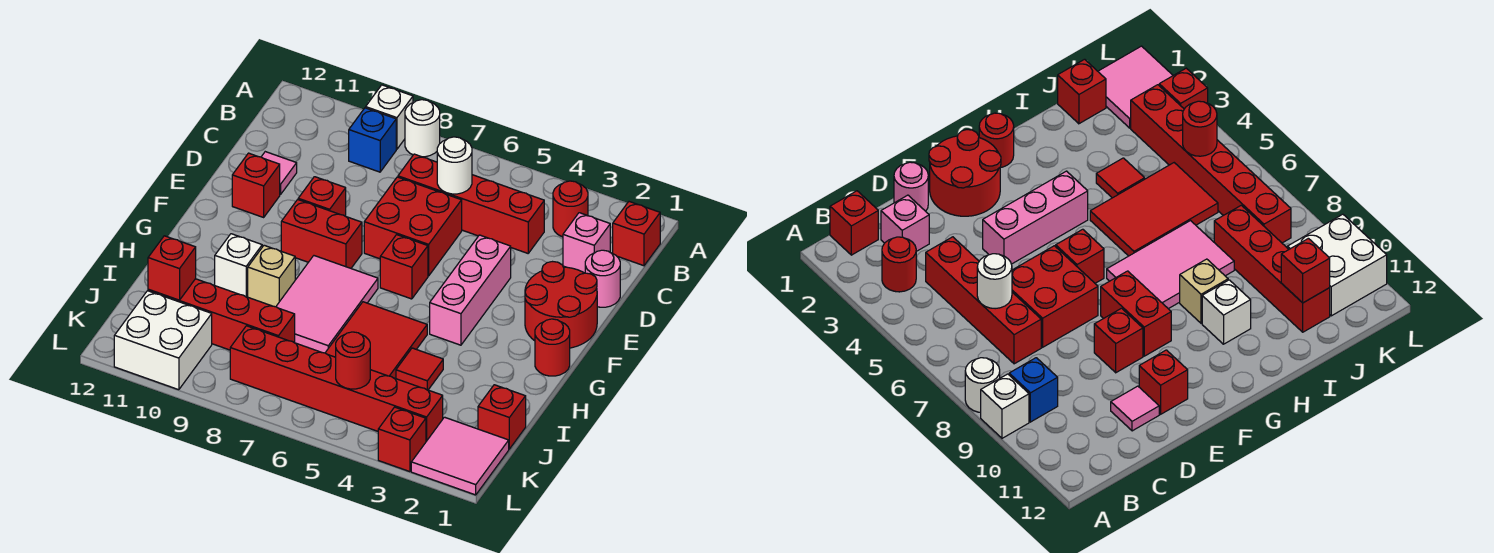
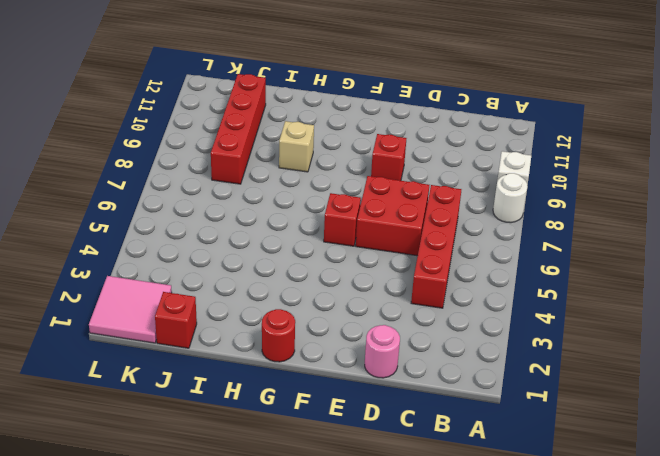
none -> red 1x1 brick [613,202,660,266]
none -> red 1x1 round brick [553,181,588,237]
none -> blue 1x1 brick [349,108,396,172]
none -> pink 1x1 brick [563,213,610,273]

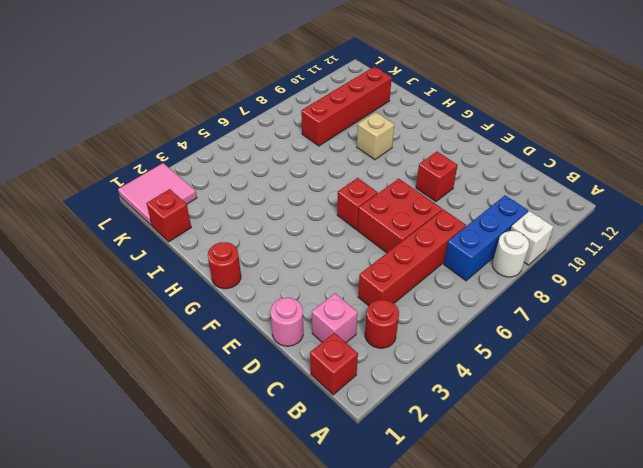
blue 1x3 brick [444,195,528,281] -> blue 1x1 brick [349,108,396,172]
none -> pink 1x1 tile [261,152,297,195]
none -> red 2x2 round brick [525,262,597,348]
none -> pink 1x3 brick [430,235,511,345]
none -> red 1x1 brick [232,153,280,217]

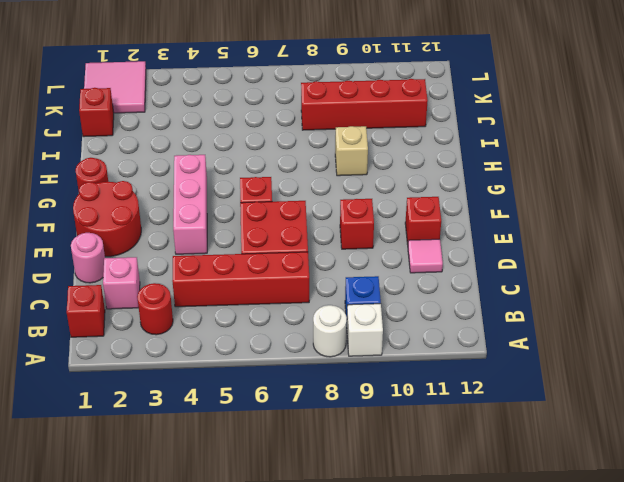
none -> red 1x2 brick [281,200,362,268]
none -> pink 2x3 tile [276,256,378,353]
none -> red 2x3 tile [325,302,427,378]
none -> white 1x1 brick [215,234,262,297]

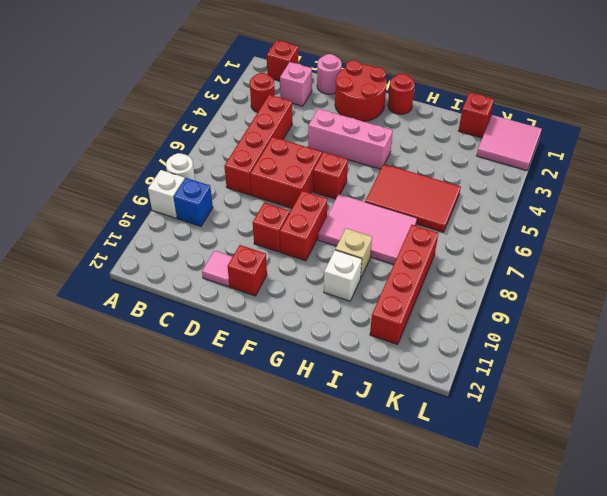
none -> red 1x1 tile [396,348,443,390]
none -> red 1x6 brick [230,326,443,441]
none -> white 2x2 brick [114,291,212,390]
none -> red 1x1 brick [378,407,426,472]

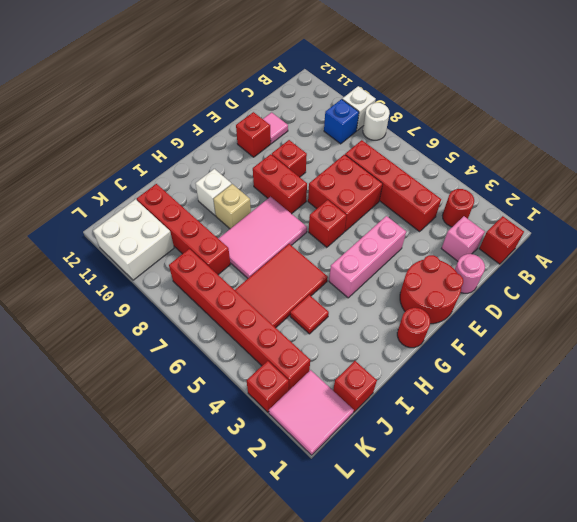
none -> white 1x1 round brick [437,137,472,194]
none -> red 1x1 brick [148,236,196,300]
none -> red 1x1 round brick [336,332,370,389]

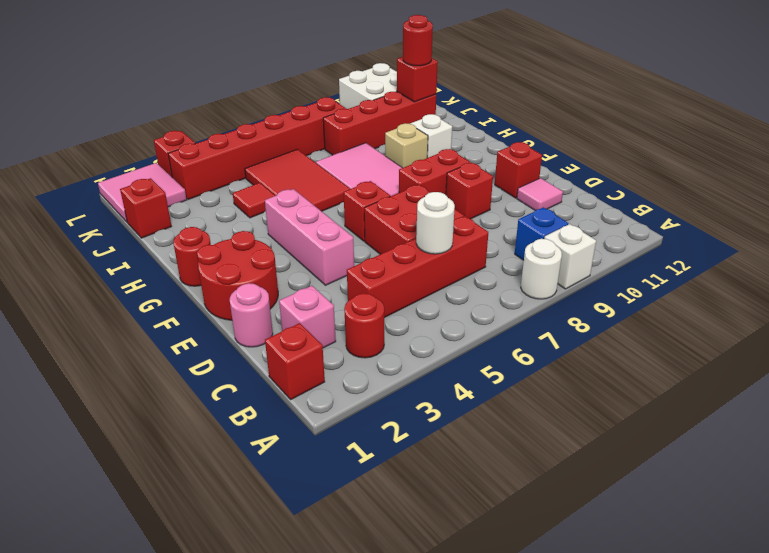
red 1x1 round brick [403,15,433,66] -> red 1x1 round brick moved to [336,332,370,389]

